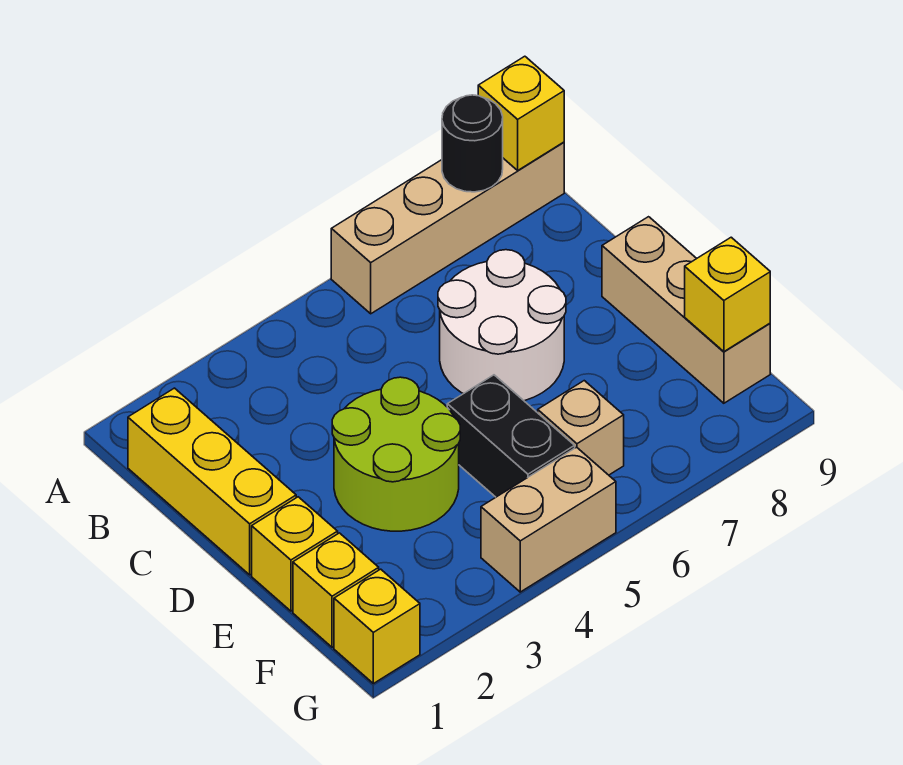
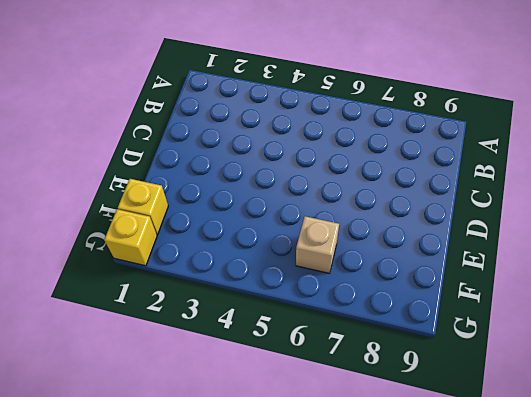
none -> tan 1x4 brick [331,142,564,314]
none -> yellow 1x3 brick [128,388,296,575]
none -> white 2x2 round brick [438,250,566,401]

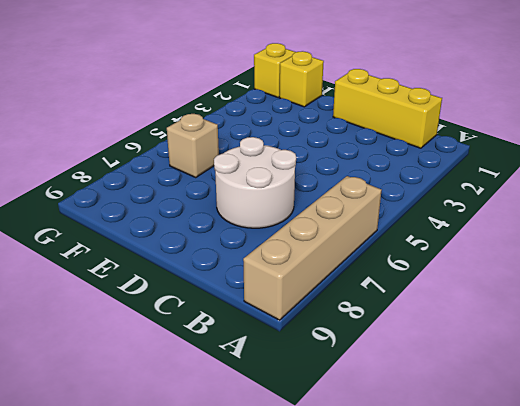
none -> lime 2x2 round brick [332,377,460,531]
none -> tan 1x3 brick [602,217,770,403]
none -> yellow 1x1 brick [252,497,338,611]

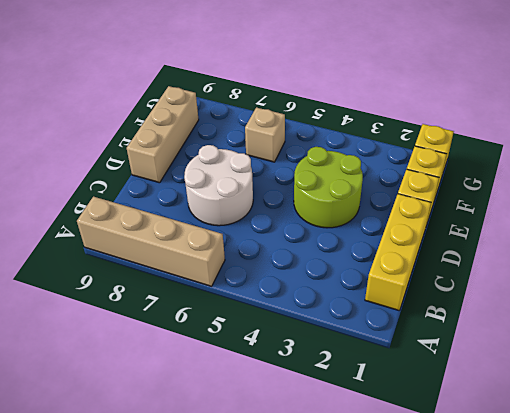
none -> black 1x2 brick [447,375,575,497]
none -> tan 1x2 brick [481,447,616,592]
none -> black 1x1 round brick [442,95,503,192]

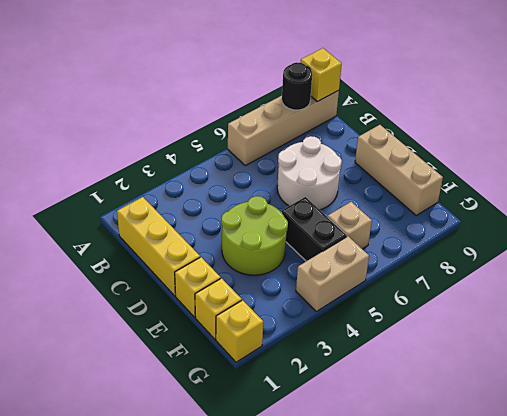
none -> yellow 1x1 brick [685,237,770,352]

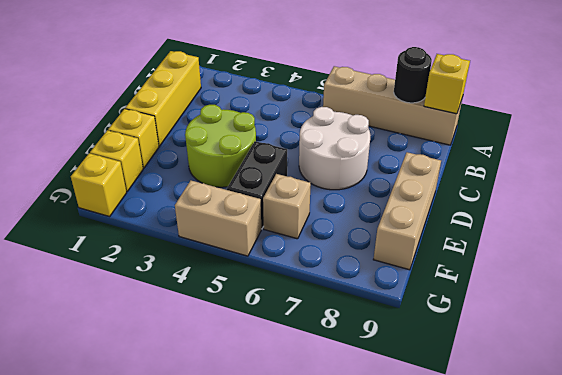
none -> yellow 1x1 brick [685,237,770,352]

